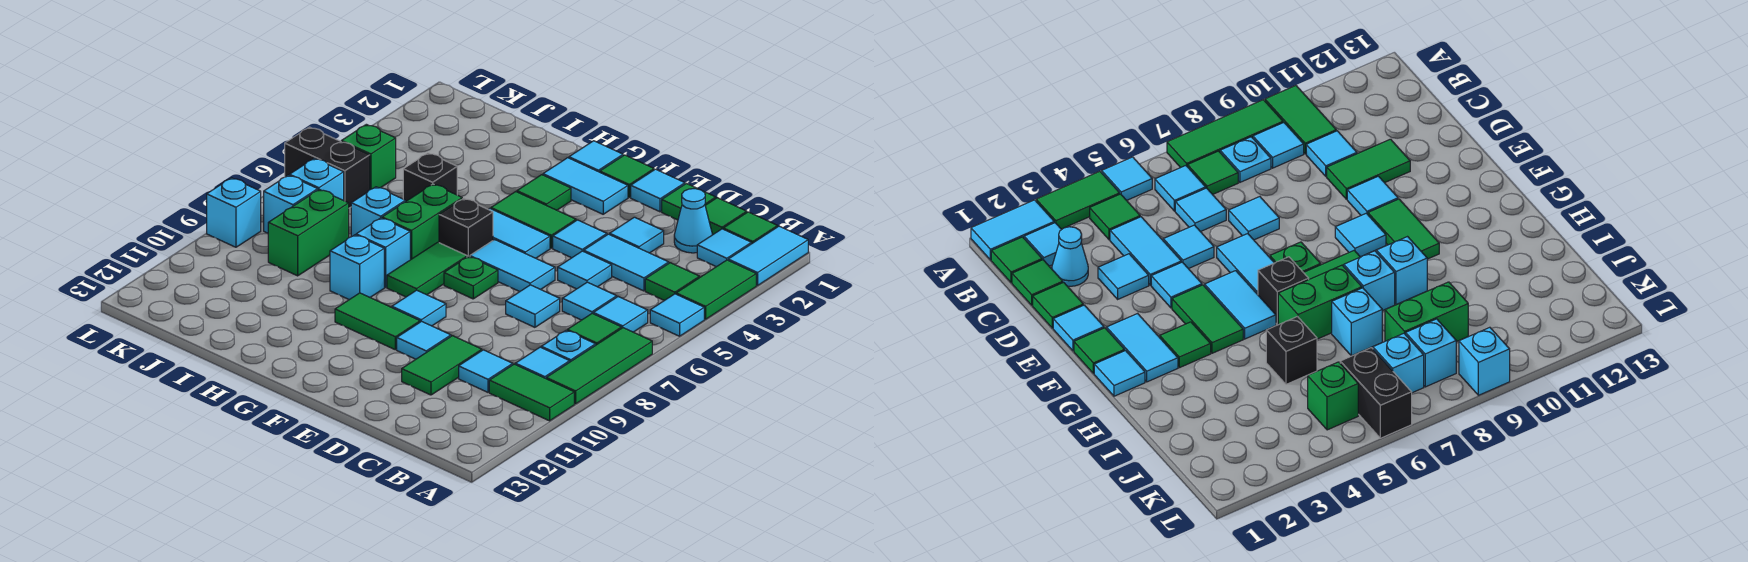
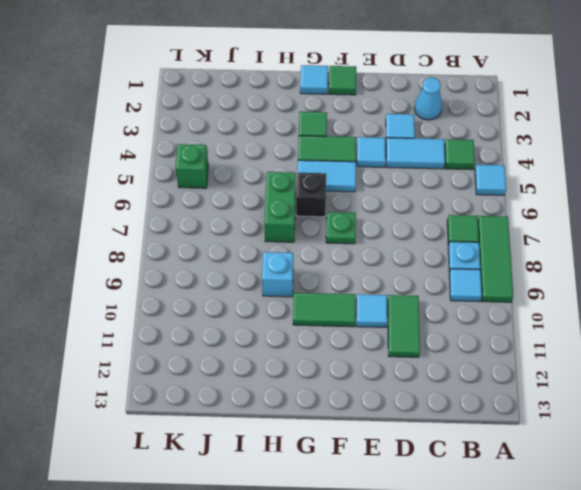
none -> cyan 1x2 tile [728,226,808,286]
none -> green 1x2 tile [676,260,756,319]
none -> green 1x2 tile [489,364,574,421]
none -> green 1x1 tile [723,212,777,244]

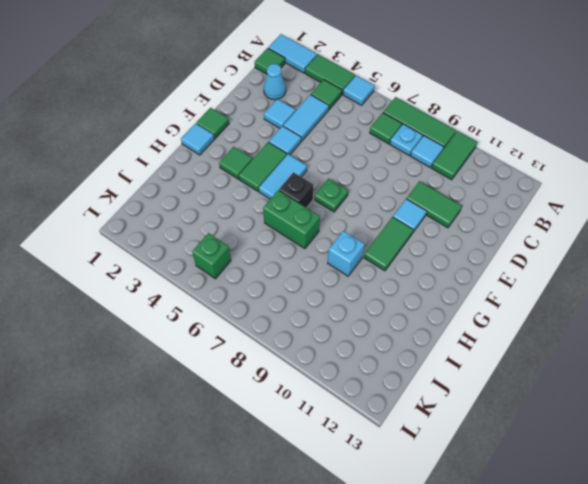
none -> cyan 1x1 tile [697,229,751,267]
none -> cyan 1x1 tile [593,297,648,332]
none -> green 1x1 tile [705,198,747,235]
none -> cyan 1x1 tile [562,282,617,320]

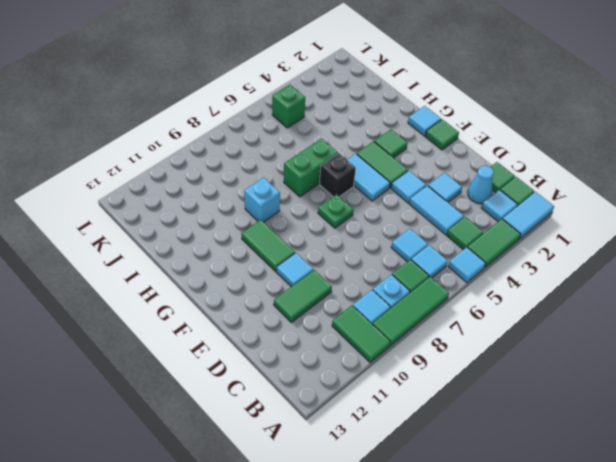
none -> cyan 1x1 tile [459,350,513,392]
none -> green 1x1 tile [662,183,716,220]
none -> cyan 1x1 tile [558,251,612,289]
none -> cyan 1x1 tile [506,285,560,327]

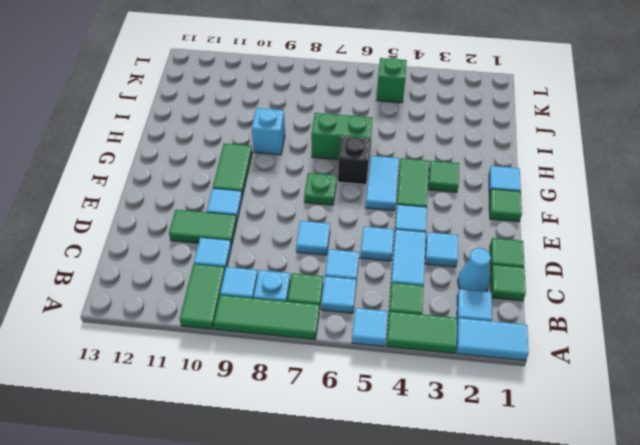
none -> green 1x1 tile [723,212,777,244]
none -> cyan 1x1 tile [631,169,685,212]
none -> cyan 1x2 tile [470,240,555,292]
none -> cyan 1x2 tile [543,158,628,214]

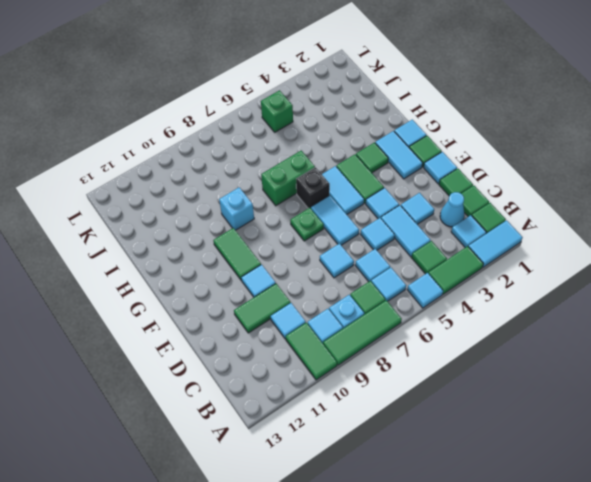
none -> cyan 1x1 tile [392,290,446,326]
none -> green 1x2 tile [387,242,467,297]
none -> cyan 1x1 brick [356,218,410,287]
none -> black 1x1 brick [403,153,457,202]

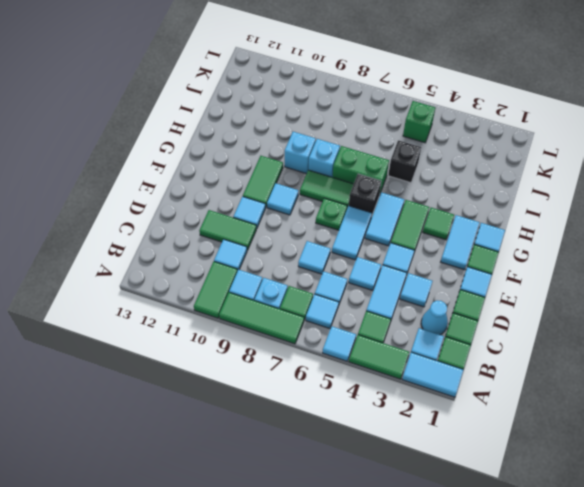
none -> cyan 1x1 brick [351,187,405,237]
none -> green 1x2 brick [268,189,349,276]
none -> black 1x2 brick [285,127,370,208]
none -> cyan 1x1 brick [290,158,344,200]

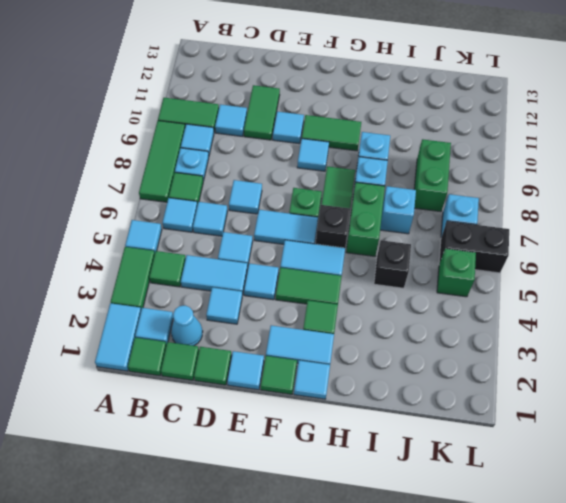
none -> cyan 1x1 brick [264,175,318,233]
none -> cyan 1x1 brick [207,178,261,247]

